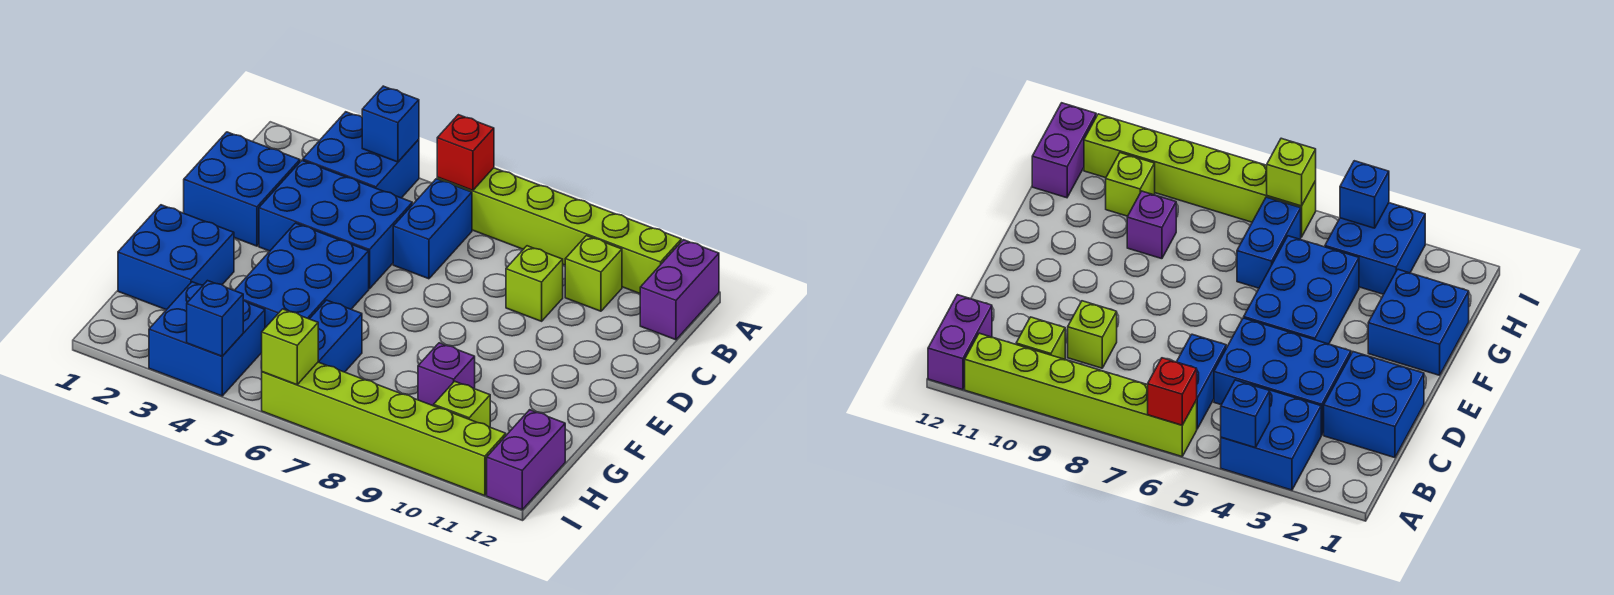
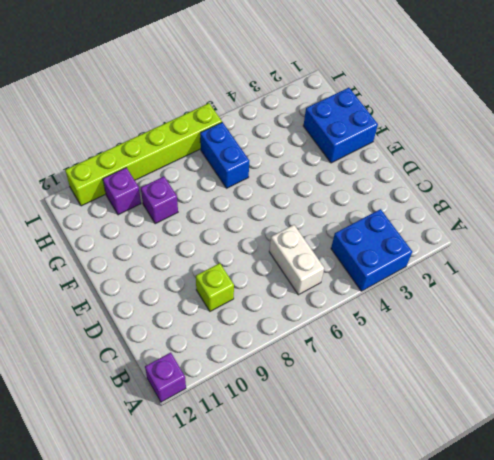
purple 1x1 brick [145,353,186,402] -> purple 1x2 brick [640,240,719,340]
white 1x2 brick [269,225,324,295] -> blue 1x2 brick [393,179,472,279]
purple 1x1 brick [103,168,141,215] -> lime 1x1 brick [434,381,490,427]
none -> lime 1x6 brick [437,168,681,293]
none -> lime 1x1 brick [565,236,622,311]
none -> blue 2x2 brick [184,132,300,246]

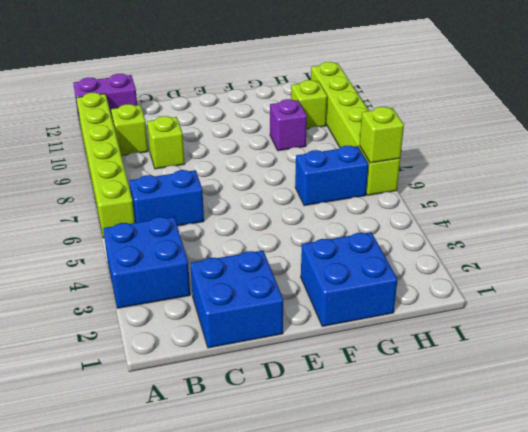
none -> blue 2x3 brick [259,160,412,289]
none -> blue 2x3 brick [234,223,369,328]
none -> blue 2x2 brick [149,282,265,396]

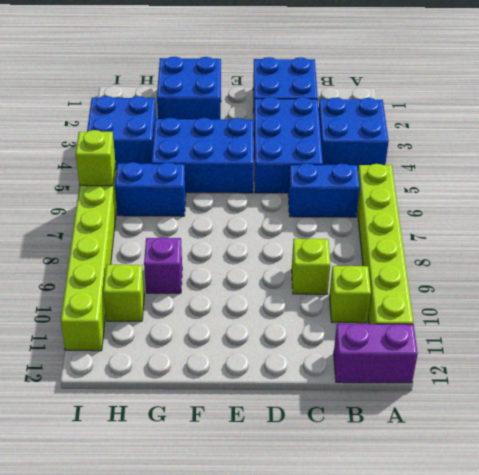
none -> purple 1x2 brick [487,410,565,510]
none -> blue 1x1 brick [362,86,419,162]
none -> red 1x1 brick [437,115,494,191]

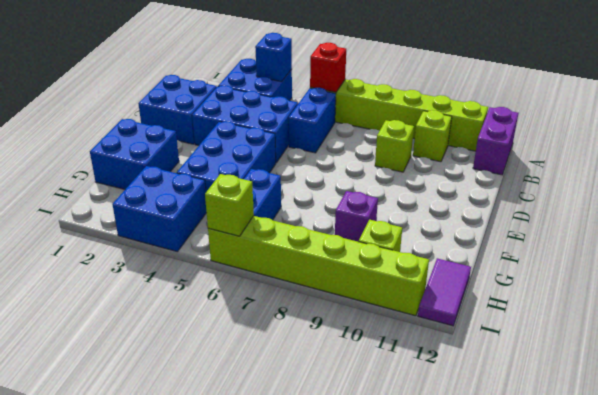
purple 1x2 tile [418,258,471,326] -> purple 1x2 brick [487,410,565,510]
none -> blue 1x1 brick [187,281,243,356]

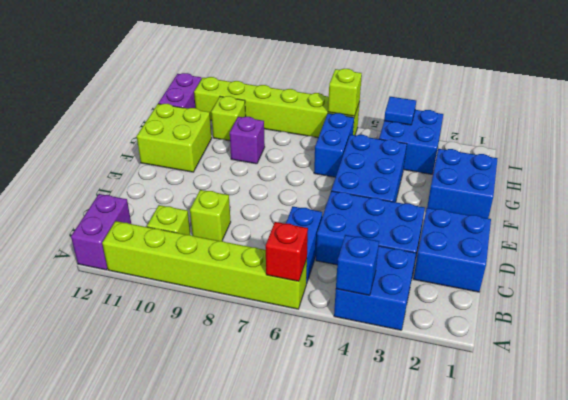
lime 2x2 brick [137,104,212,172] -> none
blue 1x1 tile [384,97,416,125] -> blue 1x1 brick [187,281,243,356]

